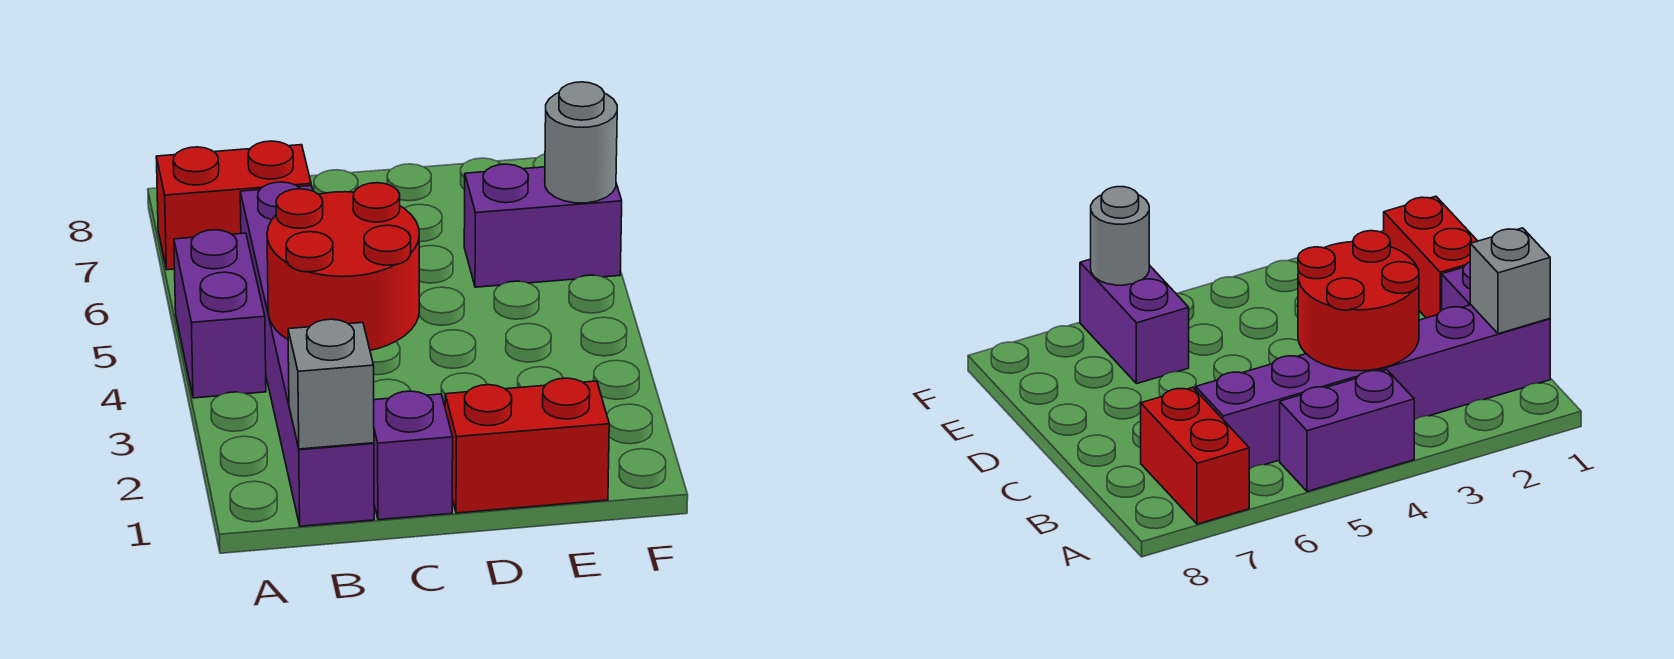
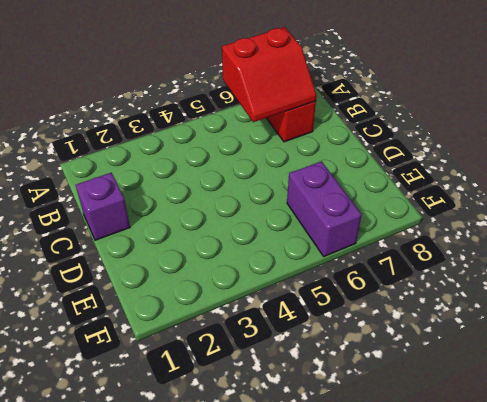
red 2x2 slope [222,27,317,122] -> none
none -> purple 1x2 brick [174,230,266,398]
none -> purple 1x6 brick [240,182,374,526]

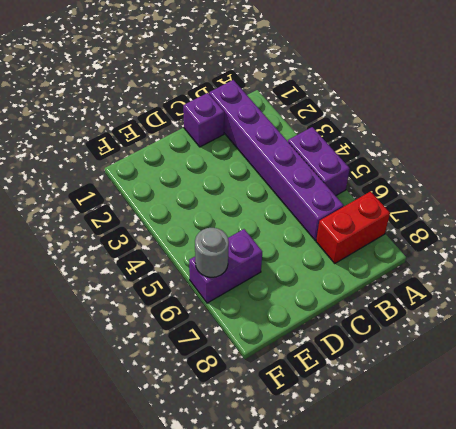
none -> red 1x2 brick [445,378,609,513]
none -> grey 1x1 brick [288,319,374,449]

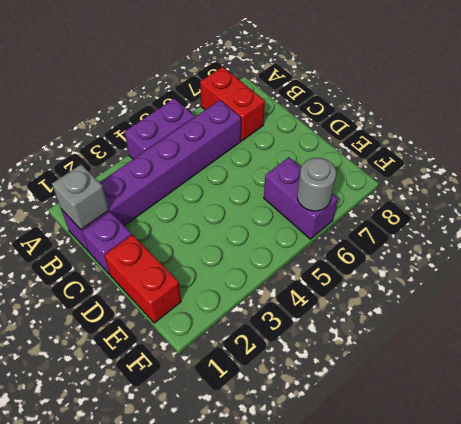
none -> red 2x2 round brick [267,183,419,350]

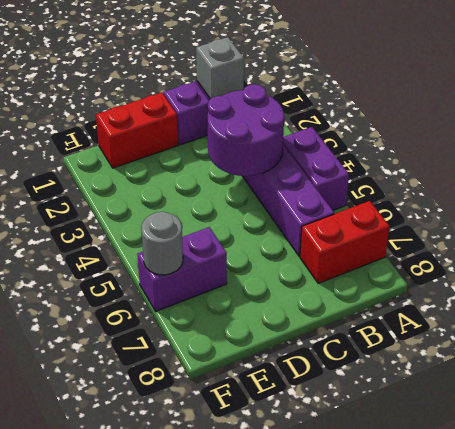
purple 2x2 round brick [208,84,285,176] -> red 2x2 round brick [267,183,419,350]

